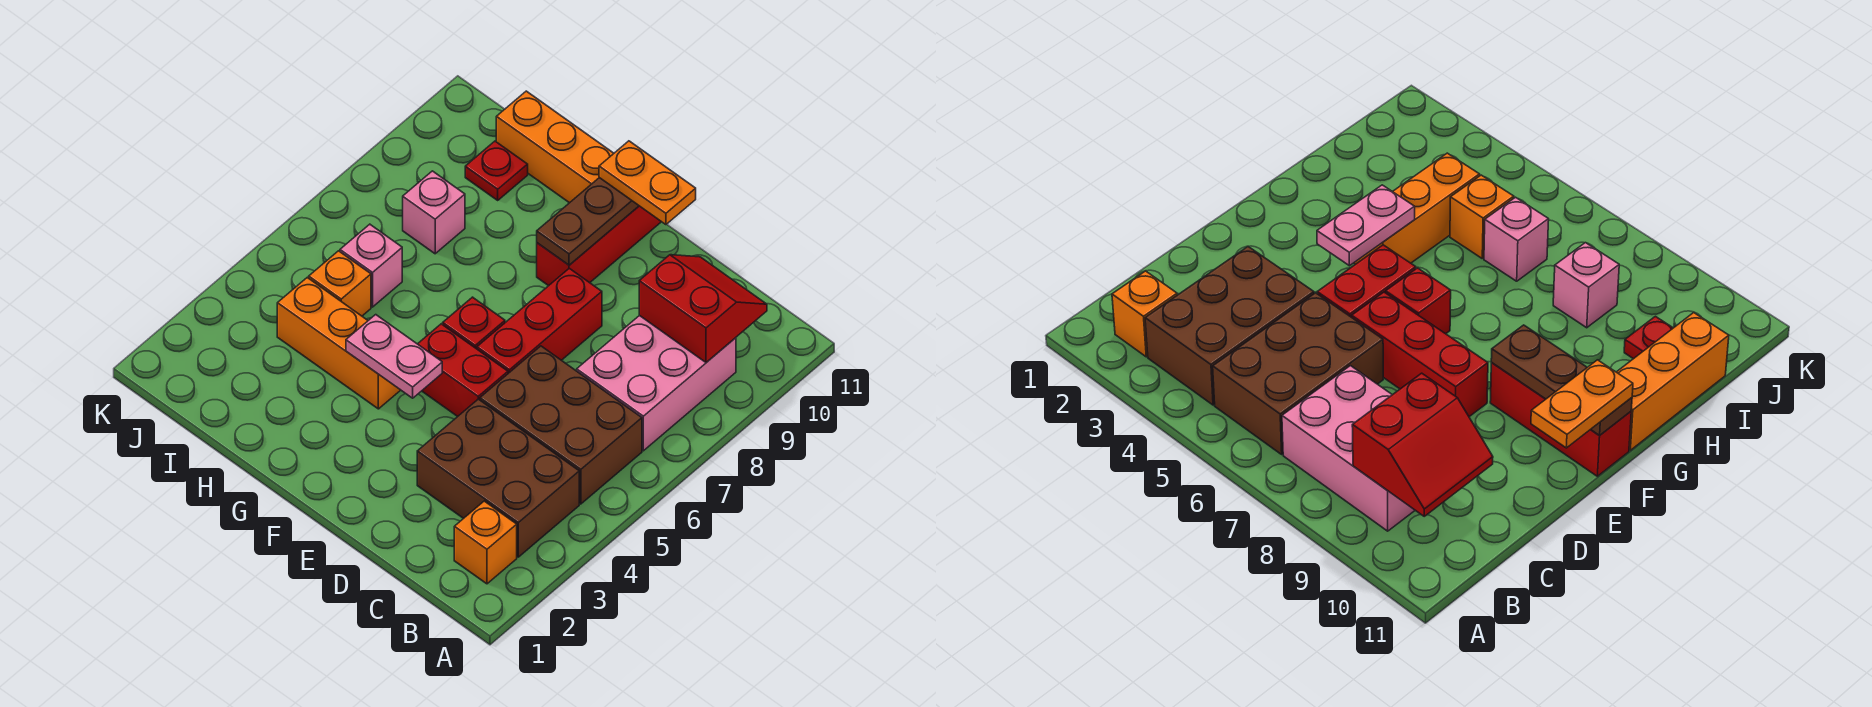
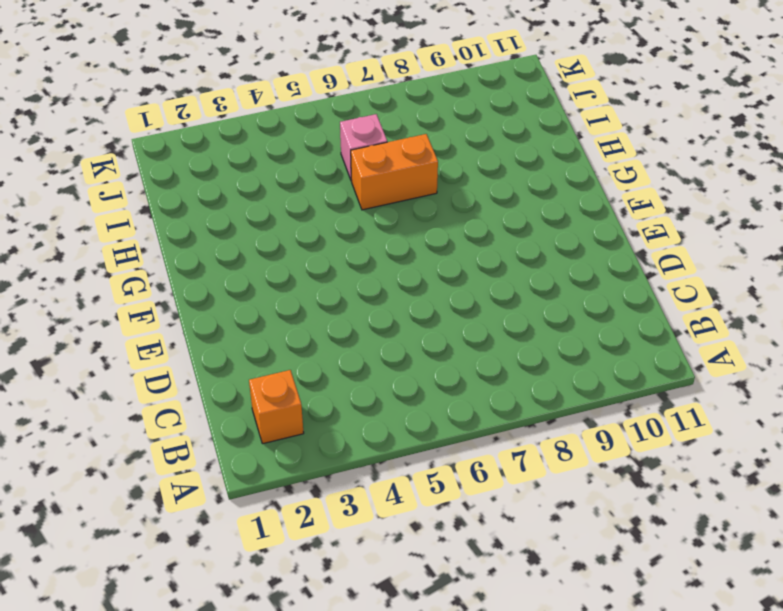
orange 1x2 brick [351,134,438,210] -> none
none -> brown 2x3 brick [417,399,579,557]
none -> brown 2x3 brick [480,346,642,504]
none -> pink 2x3 brick [577,315,736,451]

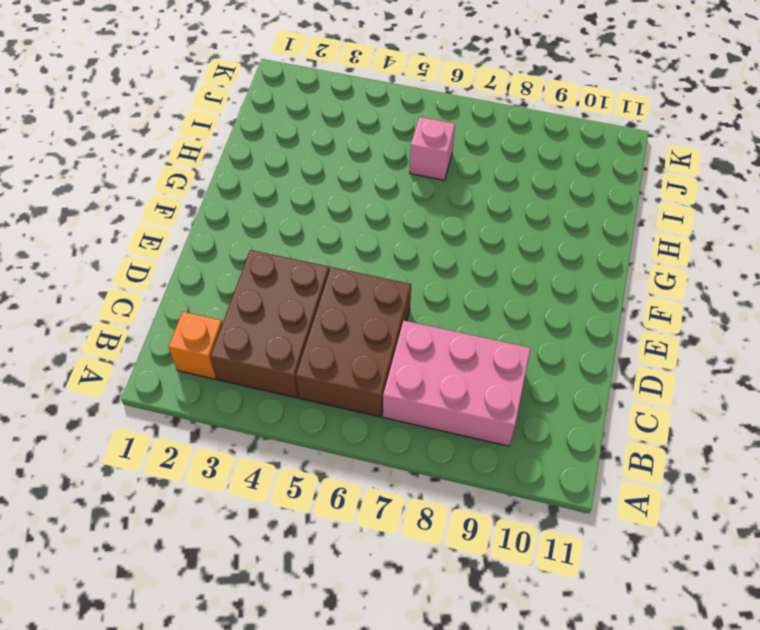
none -> red 1x2 brick [418,324,508,417]
none -> red 1x3 brick [477,268,602,373]
none -> red 1x1 brick [443,297,505,349]

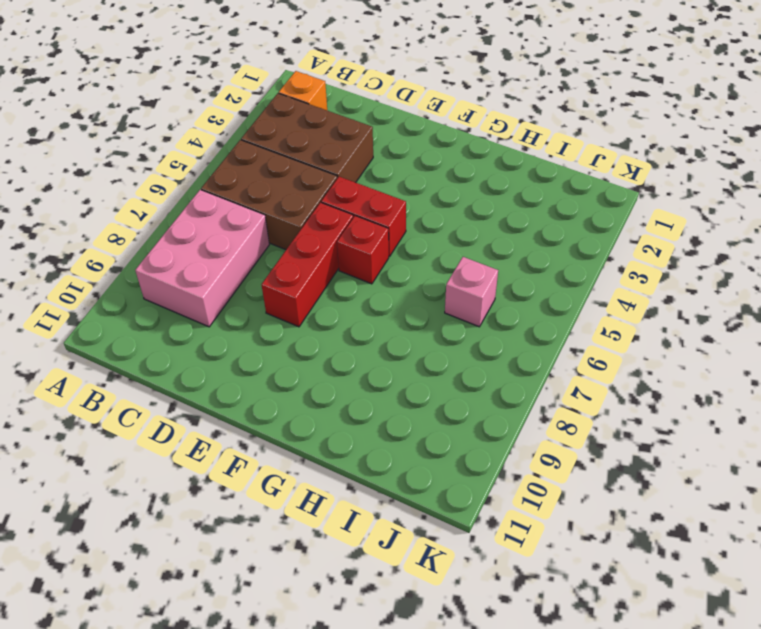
none -> red 1x3 brick [537,206,661,286]
none -> orange 1x3 brick [277,278,400,409]
none -> orange 1x3 brick [496,91,614,203]

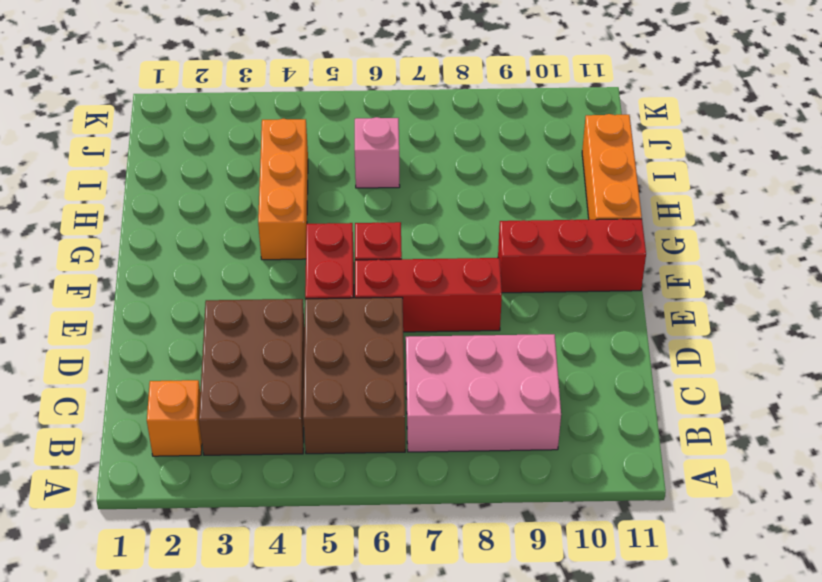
none -> orange 1x1 brick [309,251,371,316]
none -> pink 1x1 brick [403,171,465,254]
none -> red 1x1 plate [465,141,528,200]

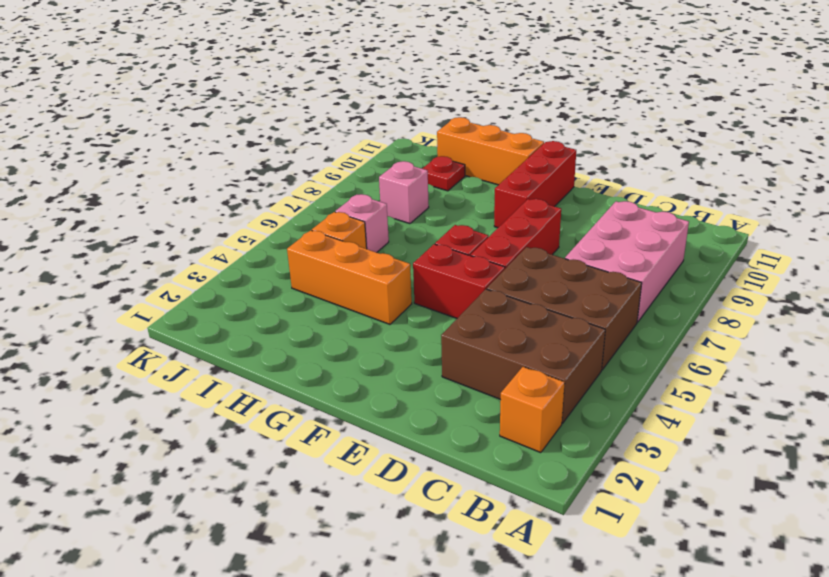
none -> red 2x2 slope [639,255,767,362]
none -> pink 1x2 plate [346,315,442,398]
none -> brown 1x3 plate [537,178,639,265]

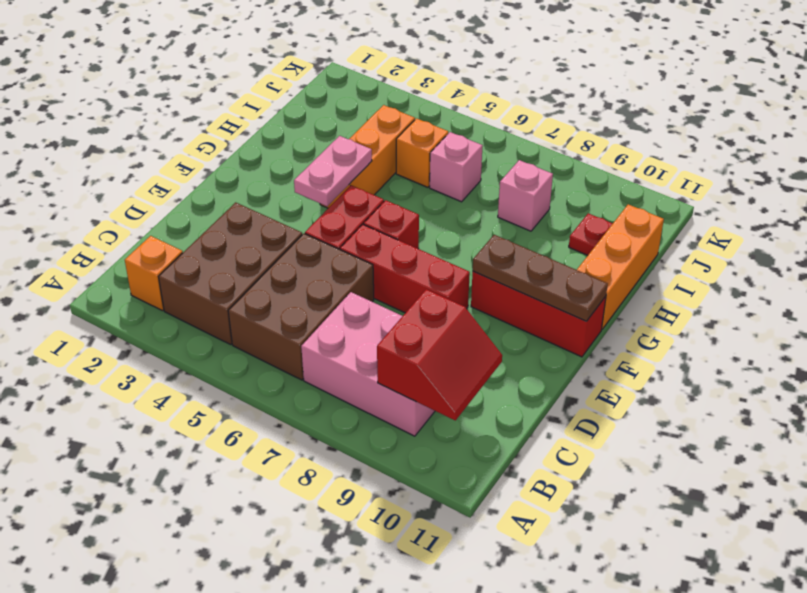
none -> orange 1x2 plate [599,141,696,225]

